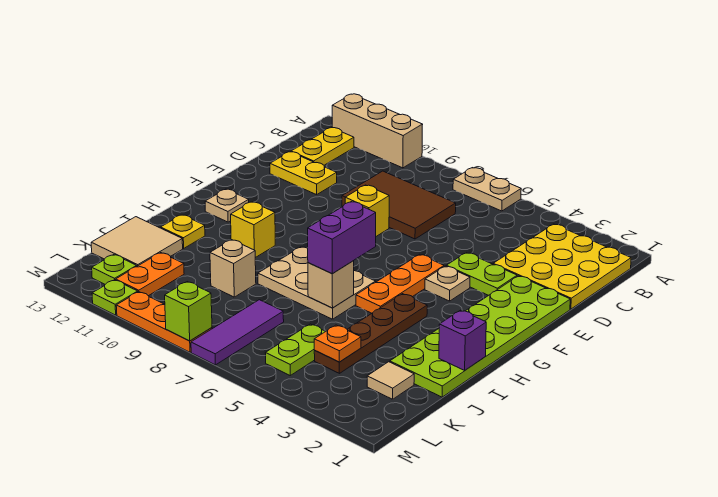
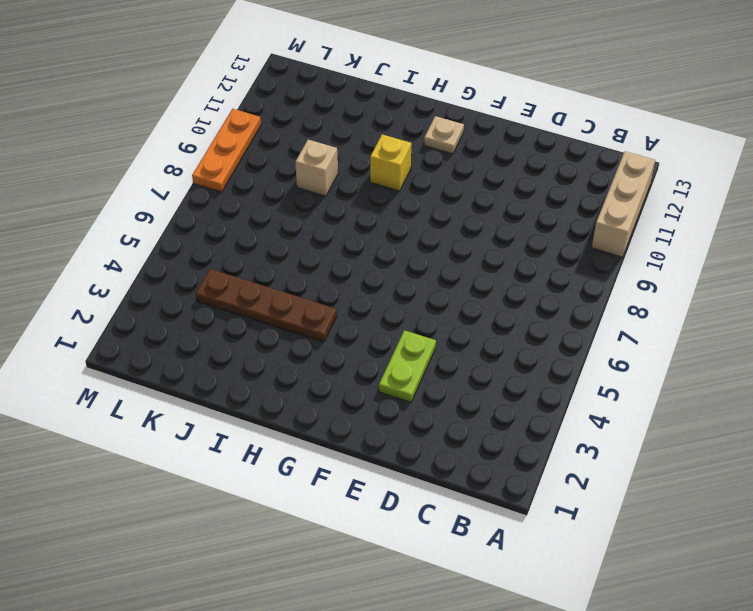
none -> tan 1x2 plate [453,168,521,211]
none -> yellow 3x3 plate [493,224,631,309]
none -> yellow 1x2 plate [291,128,354,165]
none -> brown 2x3 tile [342,171,456,239]

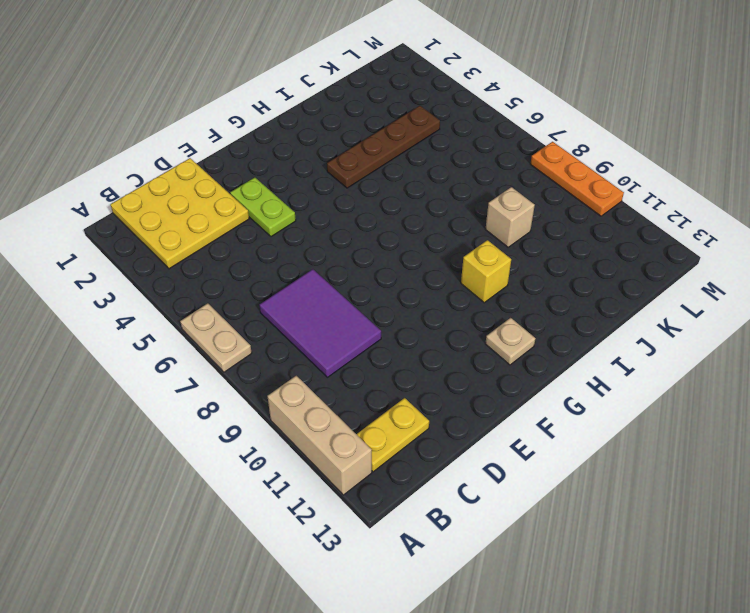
purple 2x3 tile [259,269,381,377] -> brown 2x3 tile [342,171,456,239]
none -> yellow 1x2 plate [270,152,337,195]
none -> lime 2x6 plate [390,276,570,397]
none -> yellow 1x1 brick [345,185,389,236]
none -> tan 1x1 plate [425,266,470,301]

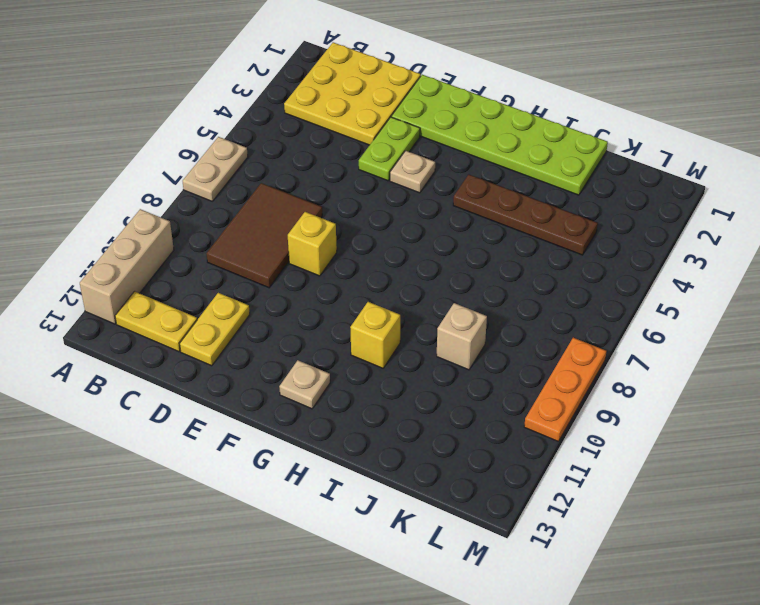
none -> orange 1x3 plate [356,254,444,313]
none -> tan 2x3 plate [258,247,376,319]
none -> yellow 1x1 plate [161,215,205,248]
none -> tan 2x2 tile [91,217,183,266]

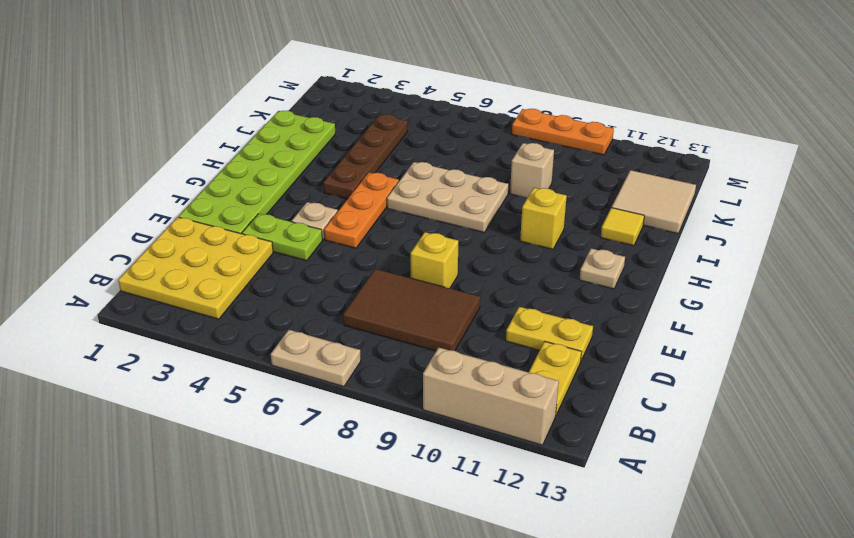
yellow 1x1 tile [601,208,644,246] -> yellow 1x1 plate [161,215,205,248]
none -> tan 1x1 tile [367,362,414,399]
none -> lime 1x2 plate [266,324,326,375]
none -> purple 1x3 tile [191,300,284,365]
none -> orange 1x2 plate [116,253,184,296]

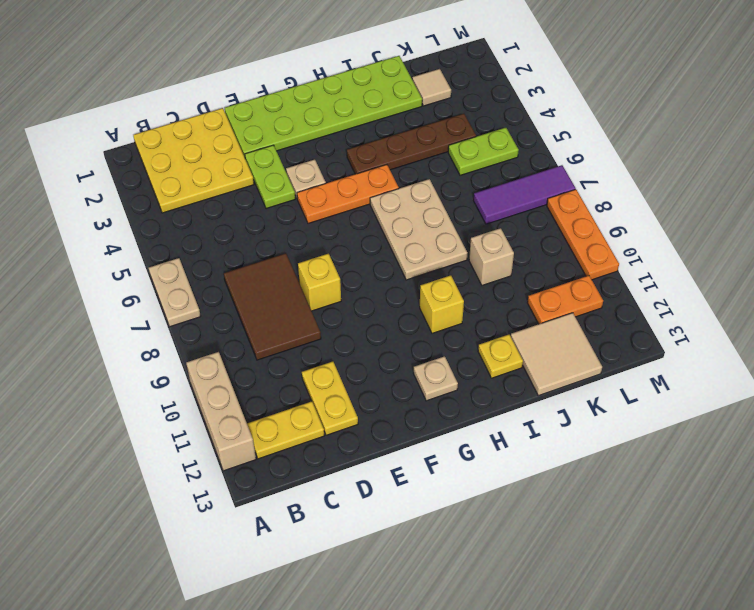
none -> lime 1x1 plate [92,255,137,284]
none -> lime 1x1 plate [92,280,138,315]
none -> purple 1x1 brick [439,310,486,370]
none -> tan 1x1 brick [308,261,354,308]

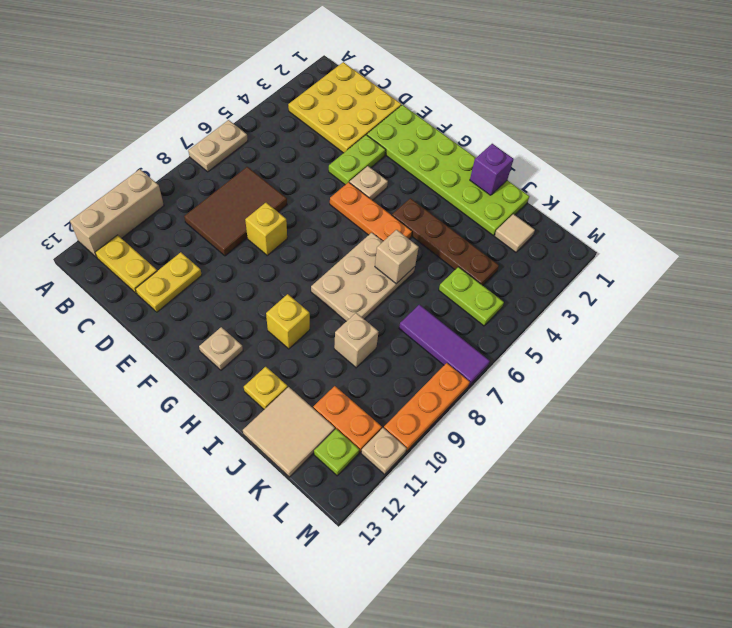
tan 1x1 plate [361,428,407,474] -> lime 1x1 plate [92,280,138,315]
none -> orange 1x1 plate [314,325,361,362]
none -> lime 1x1 brick [165,282,212,341]
none -> purple 1x2 brick [308,202,376,274]

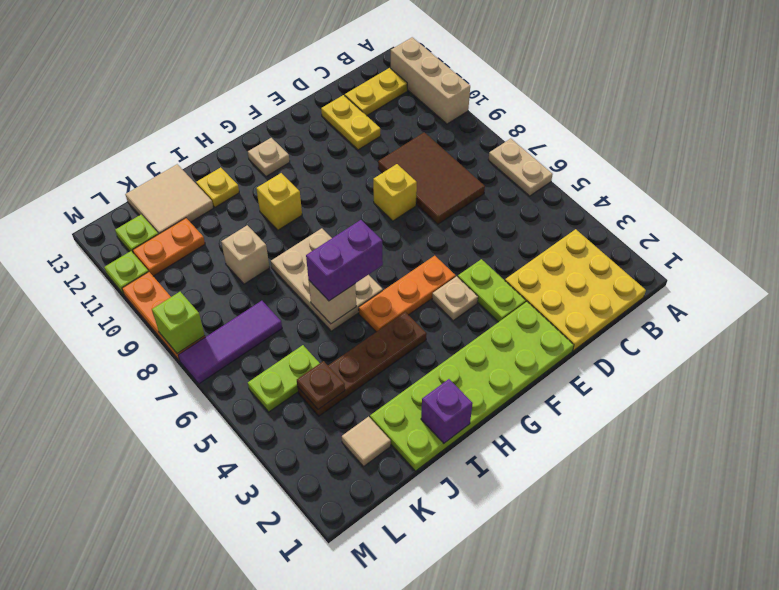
brown 1x1 plate [297,361,345,409] -> orange 1x1 plate [314,325,361,362]

